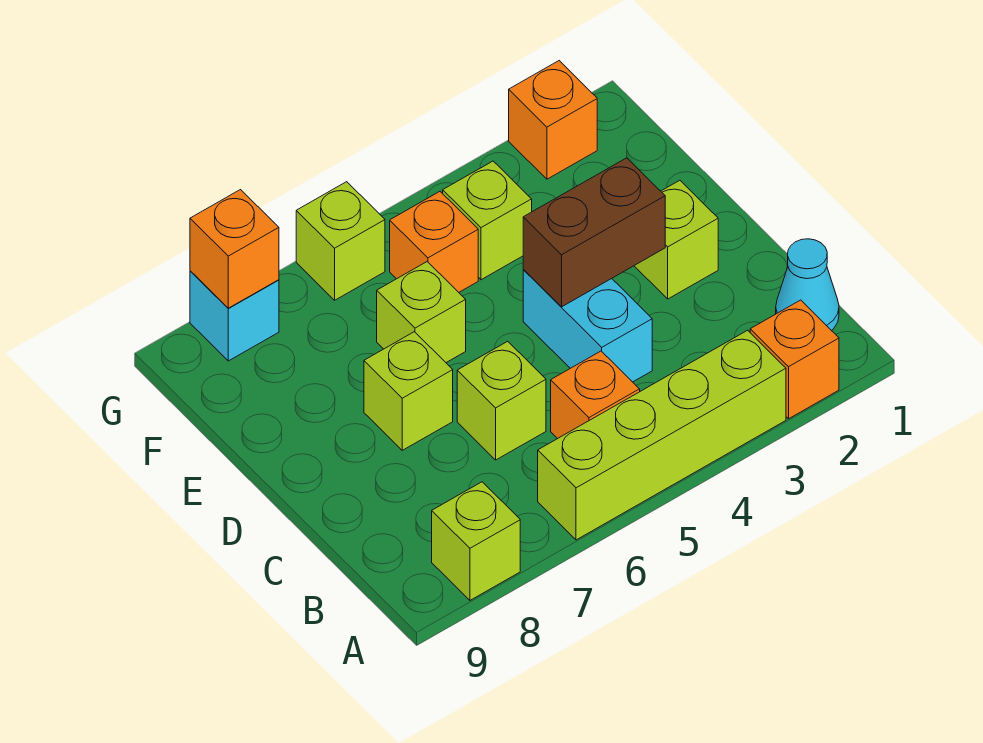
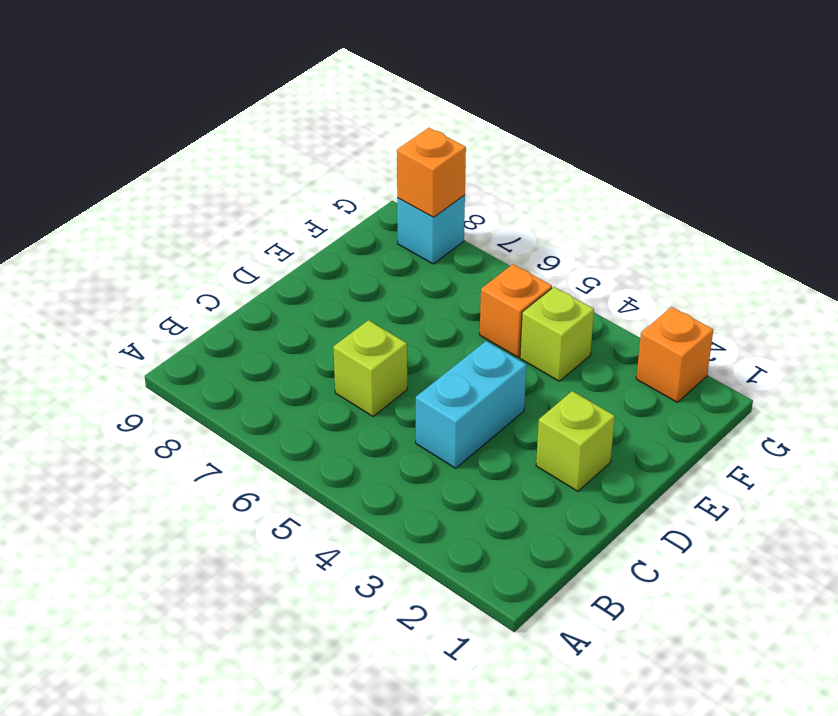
none -> orange 1x1 brick [750,300,839,419]
none -> lime 1x4 brick [538,330,786,540]
none -> lime 1x1 brick [432,482,520,600]

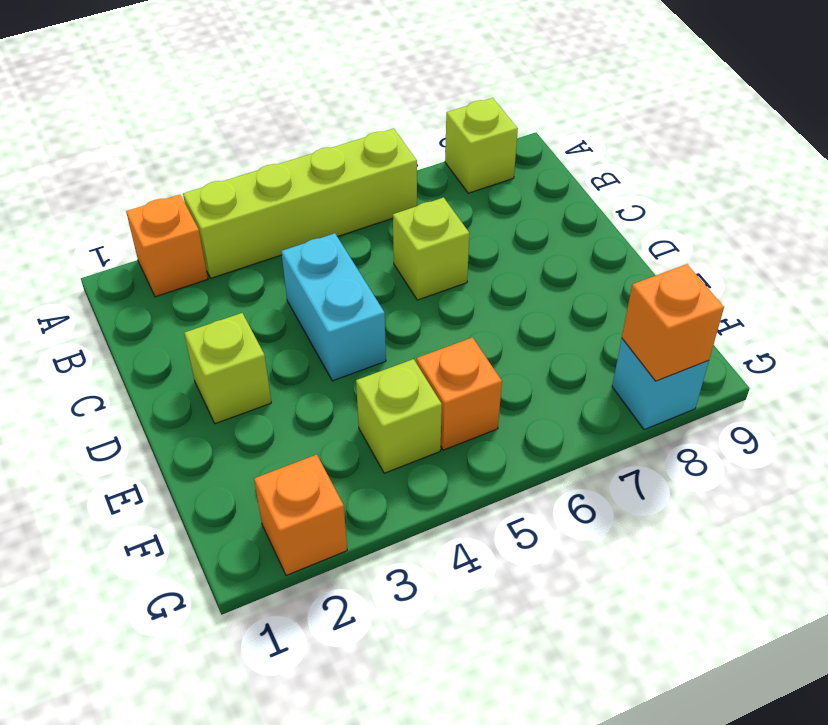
none -> cyan 1x1 cone [776,239,839,331]
none -> orange 1x1 brick [551,351,640,439]
none -> lime 1x1 brick [364,332,453,450]

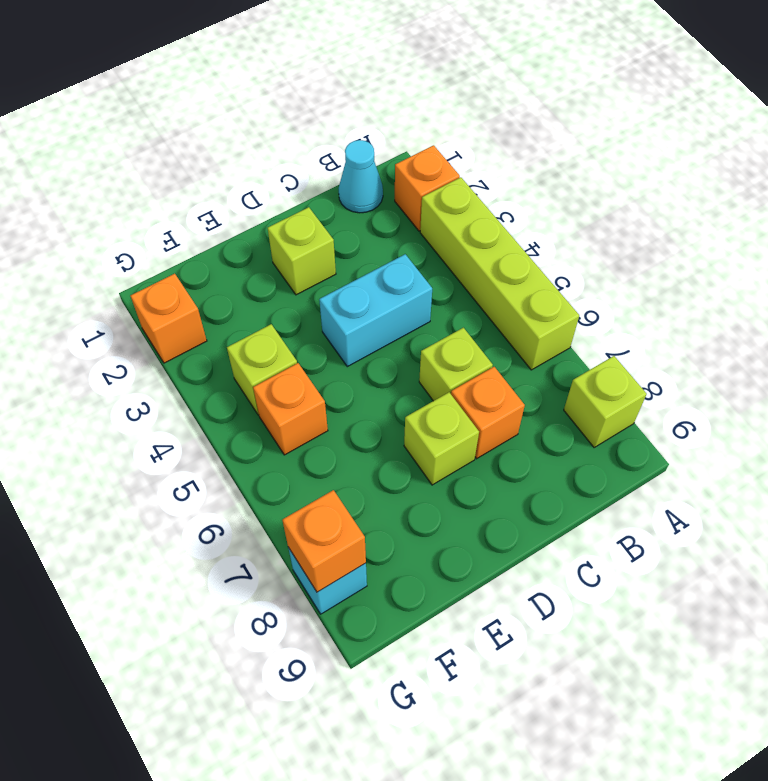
orange 1x1 brick [451,367,525,459] -> orange 1x1 brick moved to [551,351,640,439]
none -> lime 1x1 brick [377,262,466,362]
none -> lime 1x1 brick [296,182,385,300]
none -> brown 1x2 brick [523,158,665,307]

